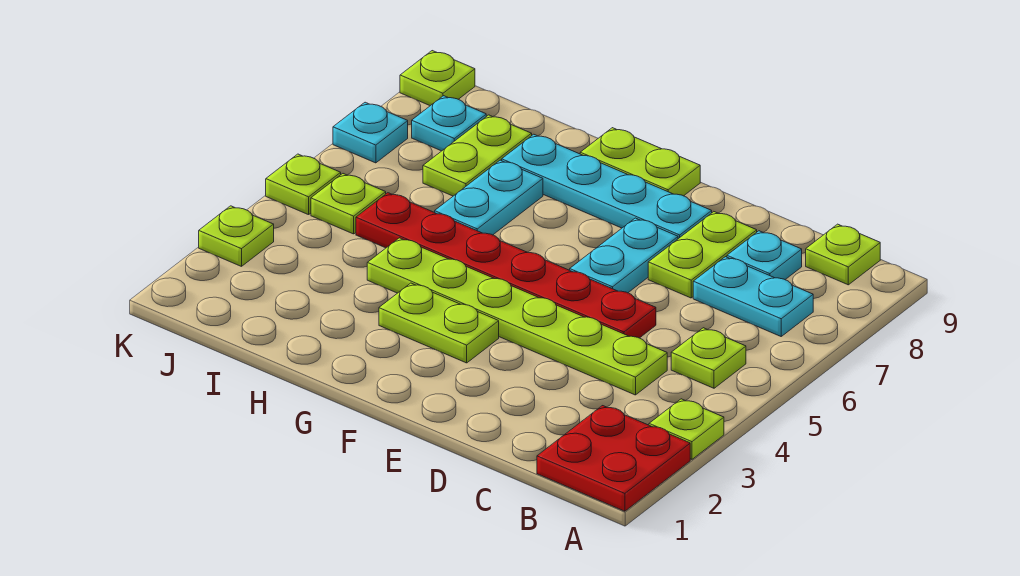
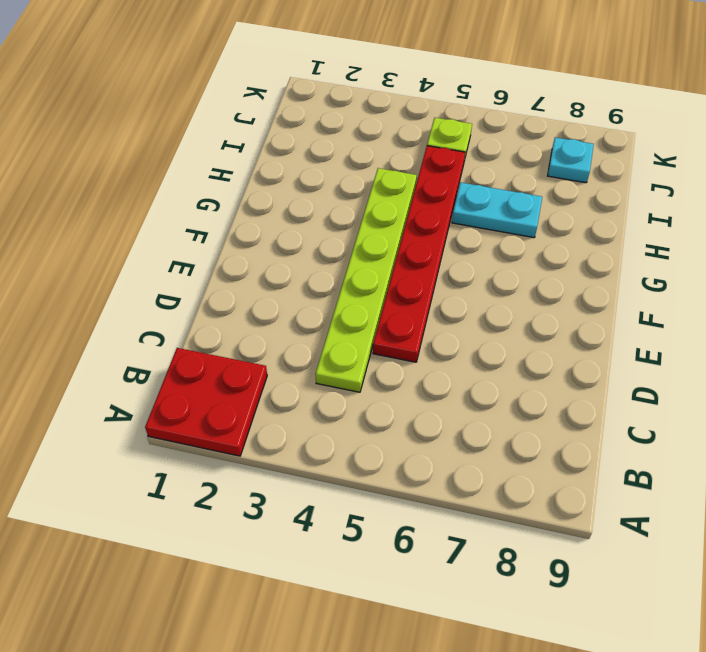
none -> lime 1x1 plate [649,399,724,459]
none -> lime 1x1 plate [671,328,746,388]
none -> cyan 1x2 plate [693,257,813,336]

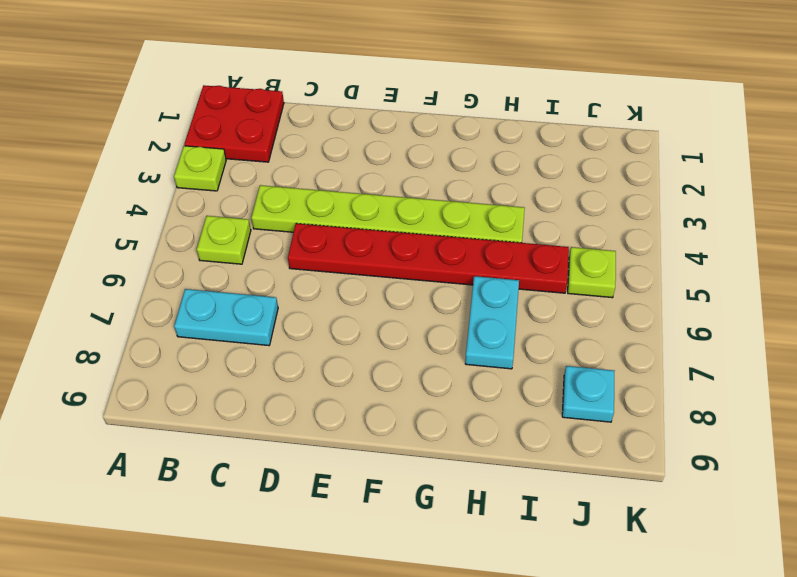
none -> lime 1x1 plate [806,224,880,285]
none -> cyan 1x1 plate [727,231,802,279]
none -> lime 1x2 plate [648,212,757,298]

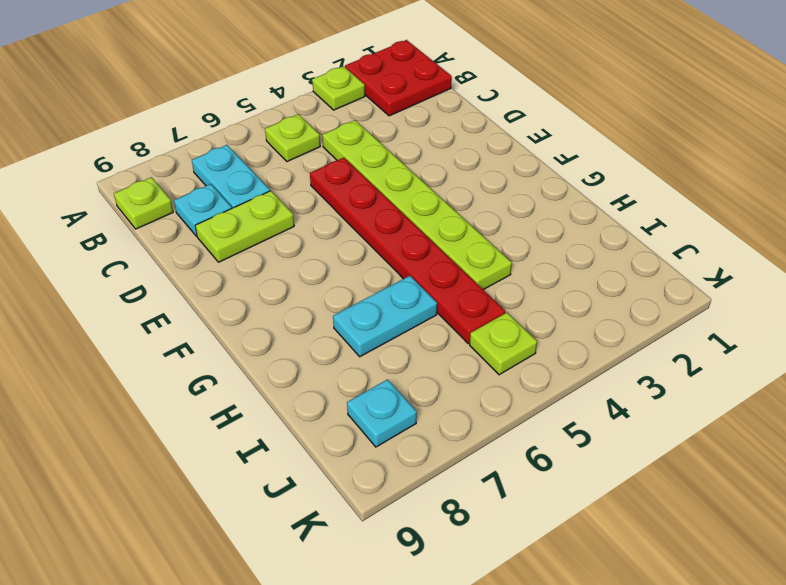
none -> cyan 1x2 plate [570,218,678,293]
none -> cyan 1x4 plate [502,134,712,239]
none -> lime 1x2 plate [379,283,499,363]

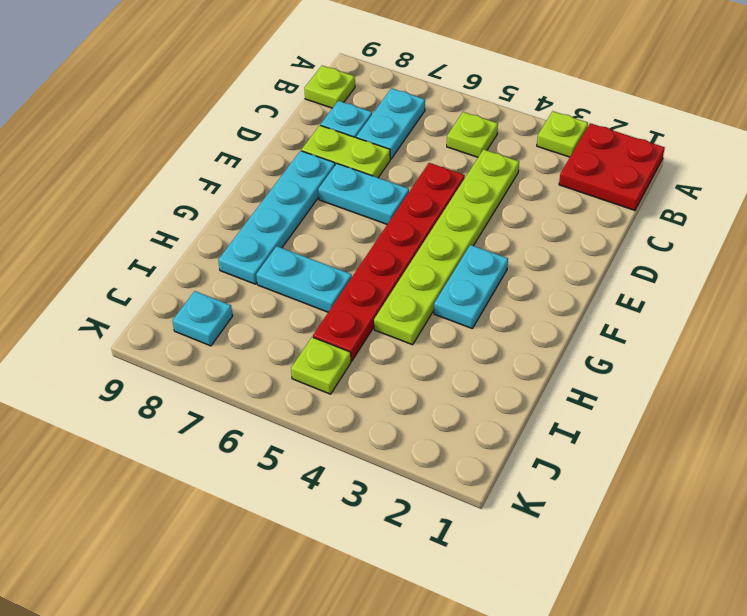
cyan 1x2 plate [434,245,508,329] -> lime 1x2 plate [379,283,499,363]
none -> lime 1x2 plate [580,128,700,196]
none -> lime 1x2 plate [423,115,532,196]
none -> lime 1x1 plate [199,206,274,266]

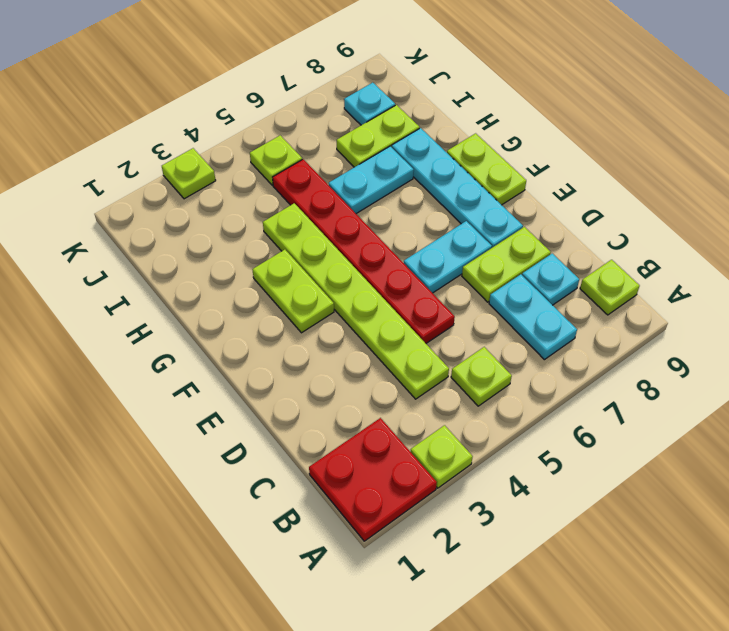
none -> lime 1x1 plate [266,154,341,215]
none -> cyan 1x1 plate [333,102,408,163]
none -> lime 1x1 plate [400,51,475,106]

